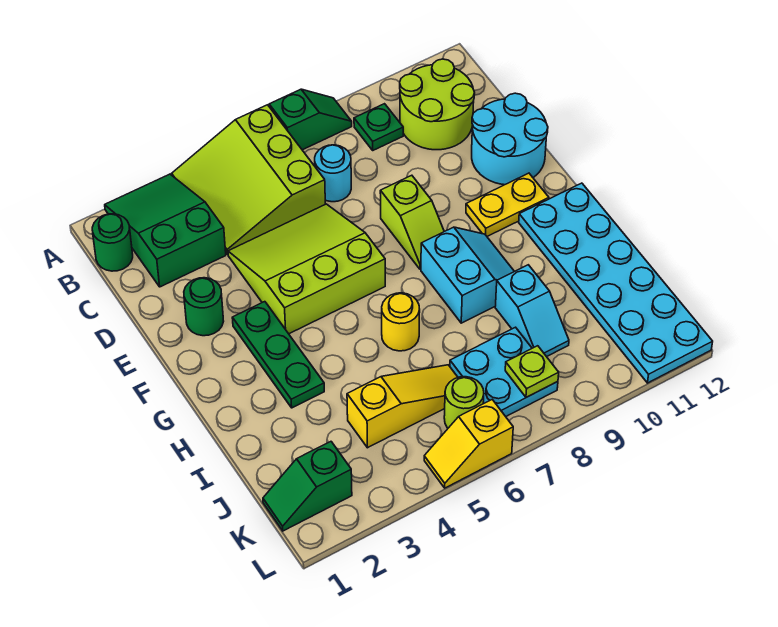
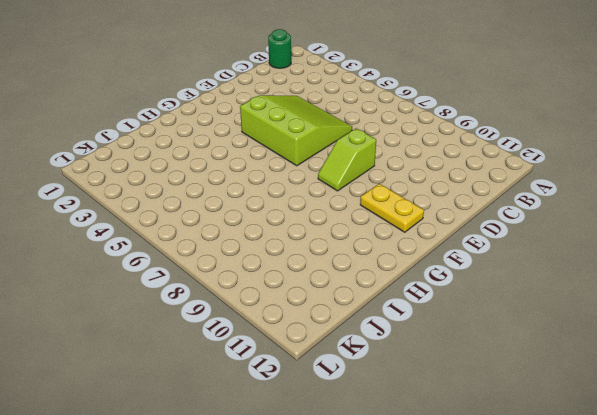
none -> green 2x3 slope [105,174,226,287]
none -> lime 3x3 slope [172,105,325,255]
none -> green 1x2 slope [269,89,352,150]

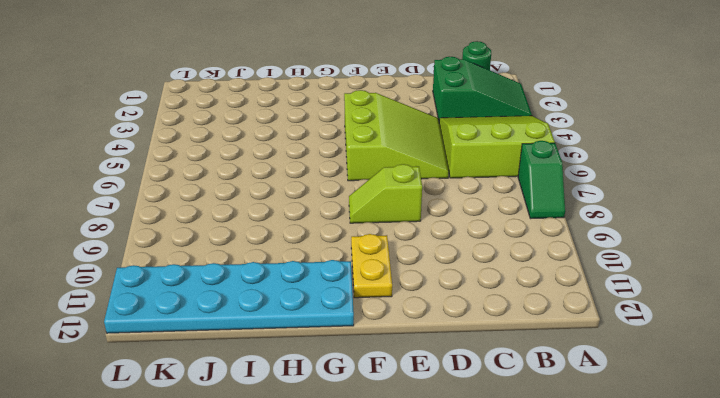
none -> green 1x1 plate [354,104,403,150]
none -> lime 2x2 round brick [400,59,475,150]
none -> cyan 1x1 round brick [315,145,351,202]

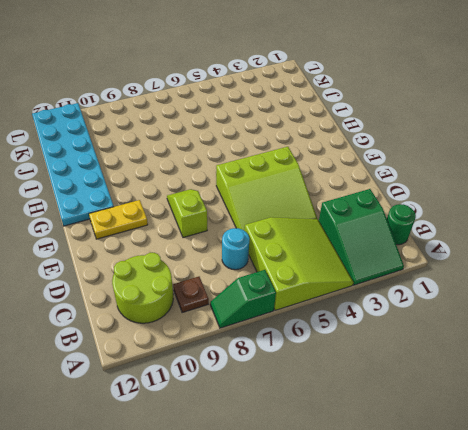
brown 1x1 plate [173,277,209,313] -> green 1x1 plate [354,104,403,150]
none -> cyan 2x2 round brick [472,93,548,185]
none -> green 1x1 round brick [184,278,224,336]
none -> green 1x3 plate [232,302,324,408]

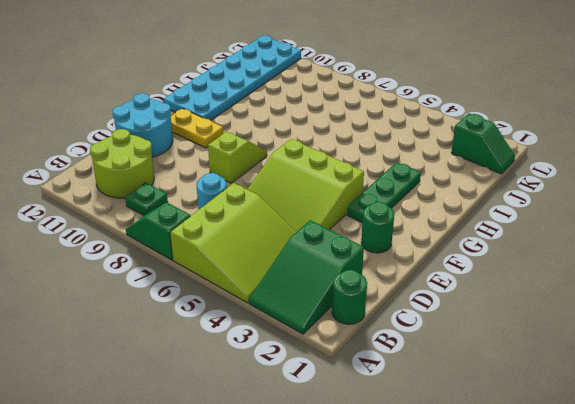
none -> cyan 2x2 slope [421,227,514,323]
none -> yellow 1x1 round brick [382,293,420,351]
none -> cyan 1x2 slope [495,265,569,357]

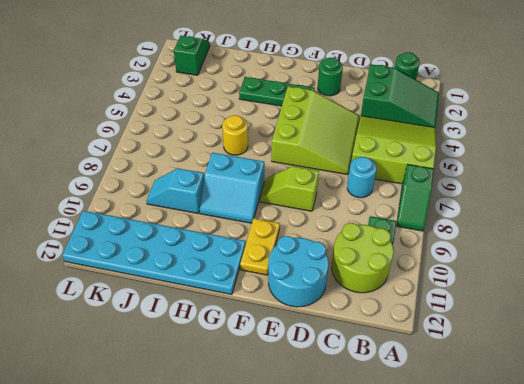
none -> yellow 1x3 slope [347,365,458,448]
none -> cyan 2x2 plate [450,327,558,417]
none -> lime 1x1 round brick [444,377,484,428]

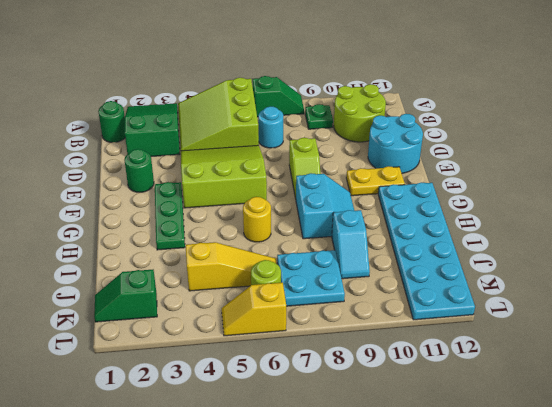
none -> lime 1x1 plate [505,346,559,397]

